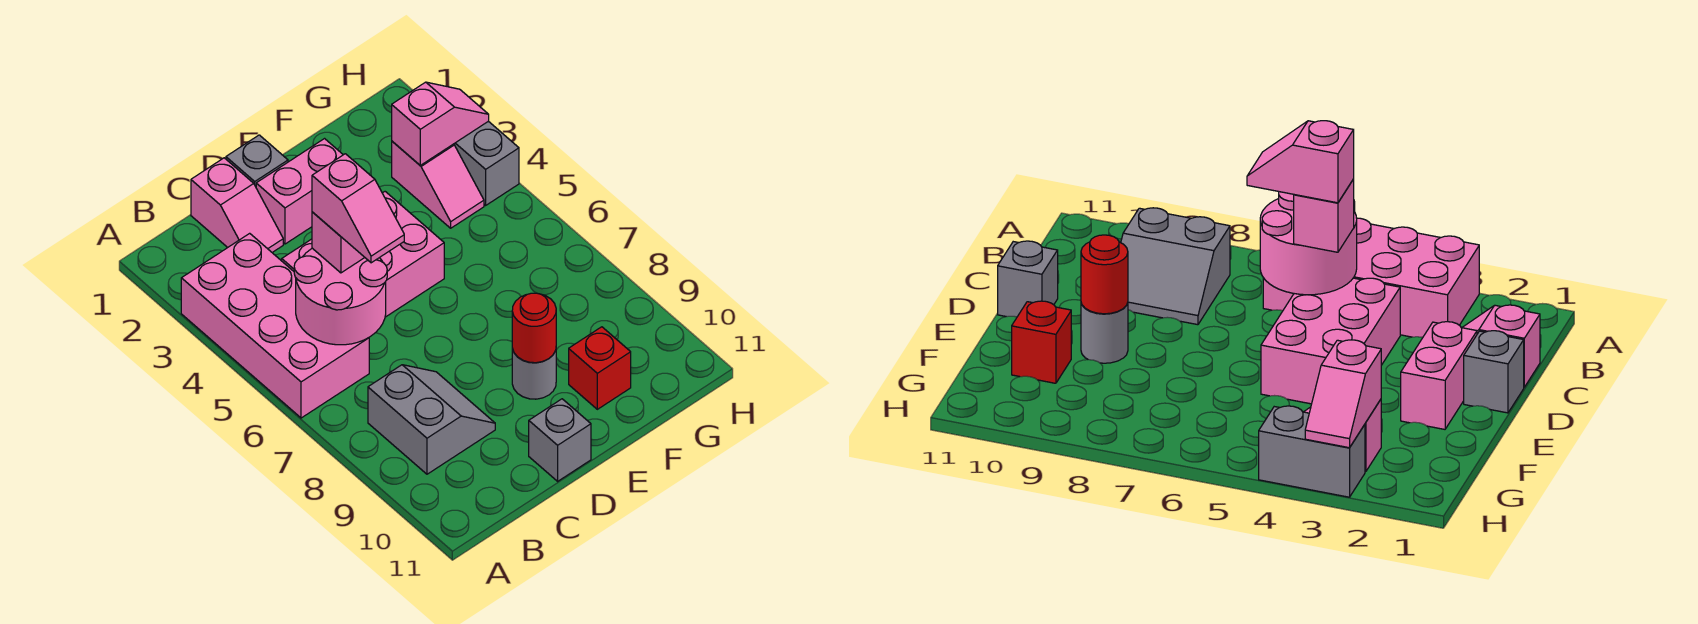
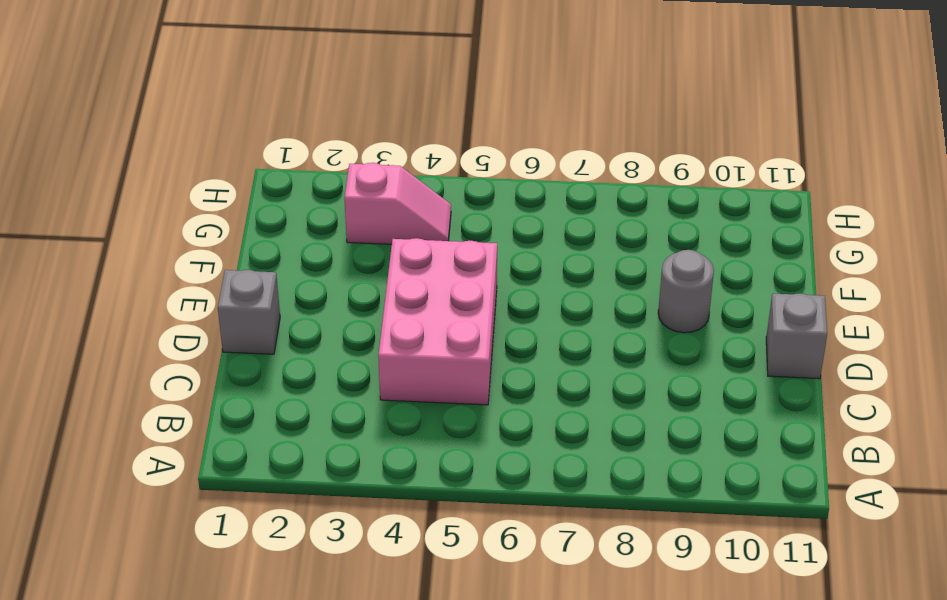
none -> pink 2x4 brick [181,233,369,418]
none -> grey 2x2 slope [368,365,495,474]
none -> pink 1x2 slope [191,158,283,252]

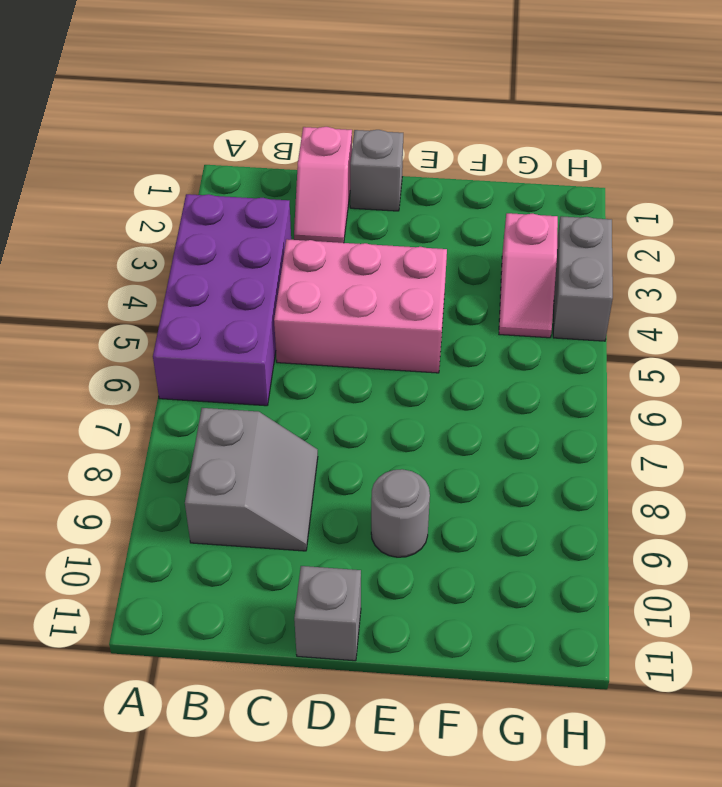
purple 2x4 brick [153,194,291,406] -> pink 2x4 brick [181,233,369,418]
none -> pink 1x2 brick [256,139,343,244]
none -> red 1x1 brick [569,327,631,409]
none -> pink 2x2 round brick [294,248,387,345]

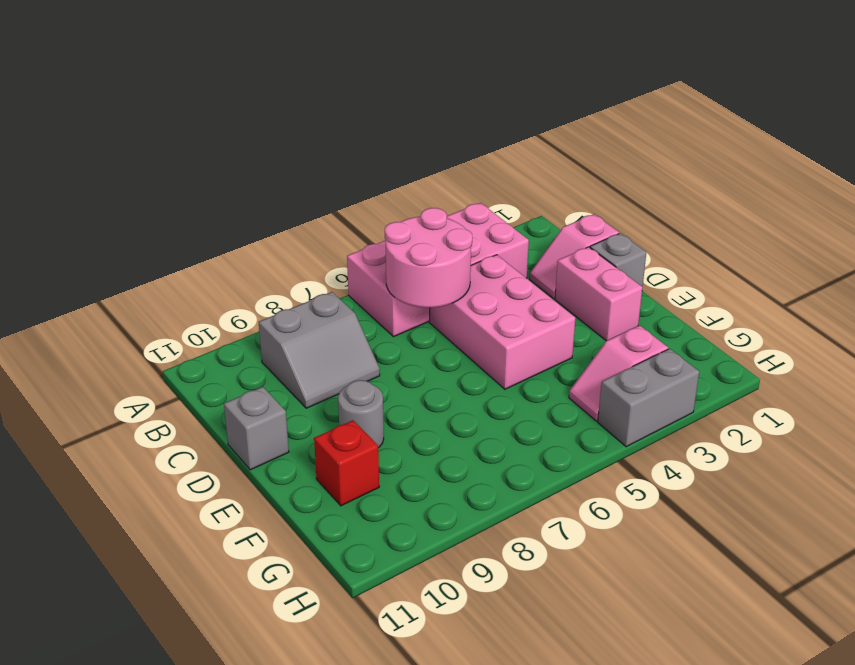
none -> red 1x1 round brick [512,293,556,363]
none -> pink 1x2 slope [392,82,489,165]
none -> pink 1x1 brick [312,212,365,273]

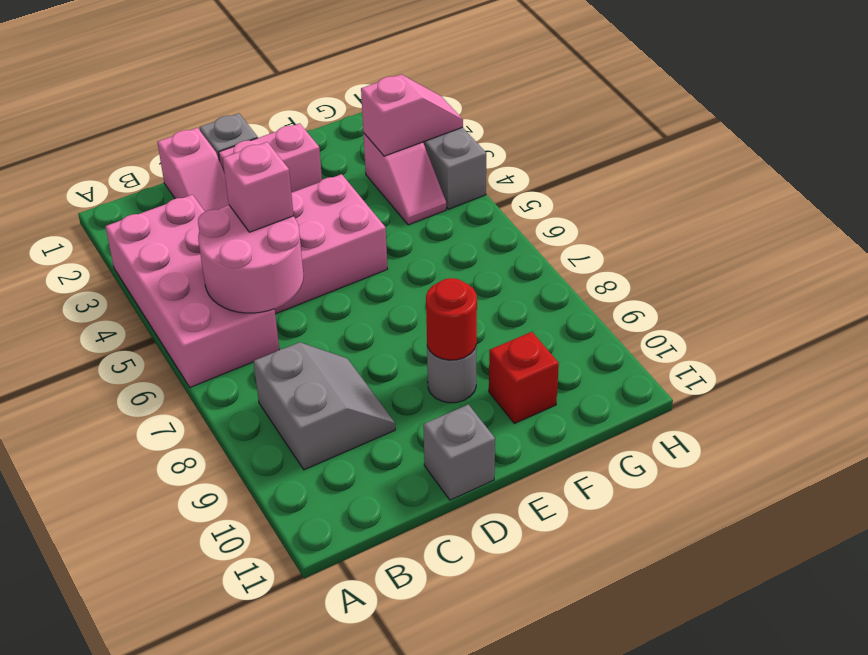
none -> pink 1x2 slope [312,154,404,263]

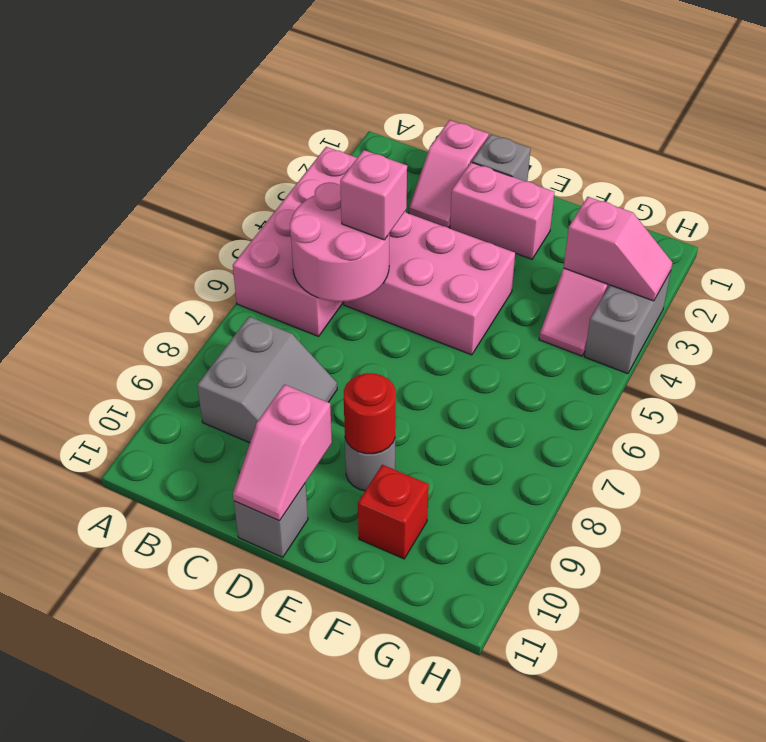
pink 1x2 slope [233,384,332,521] -> pink 1x2 slope moved to [312,154,404,263]

